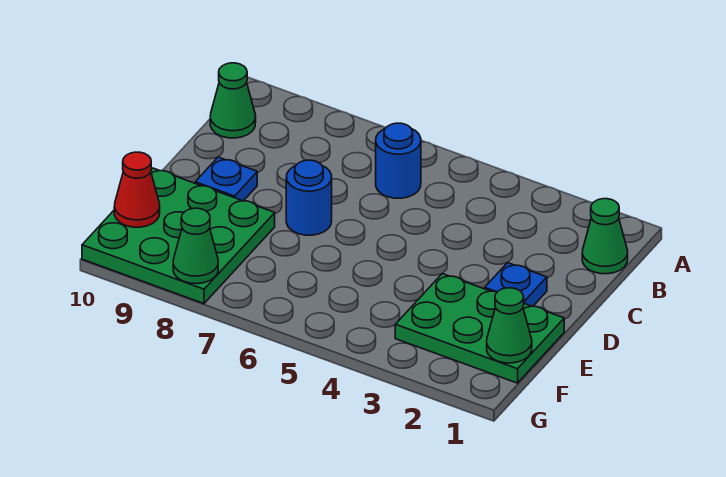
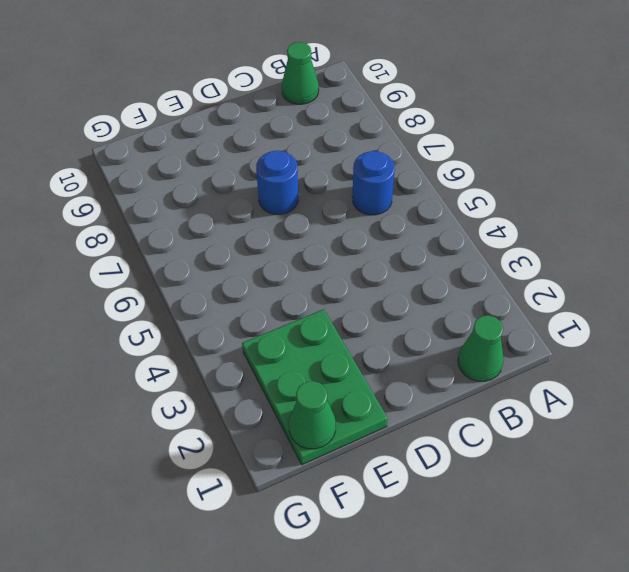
none -> blue 1x1 plate [485,263,547,306]
none -> blue 1x1 plate [195,157,257,201]

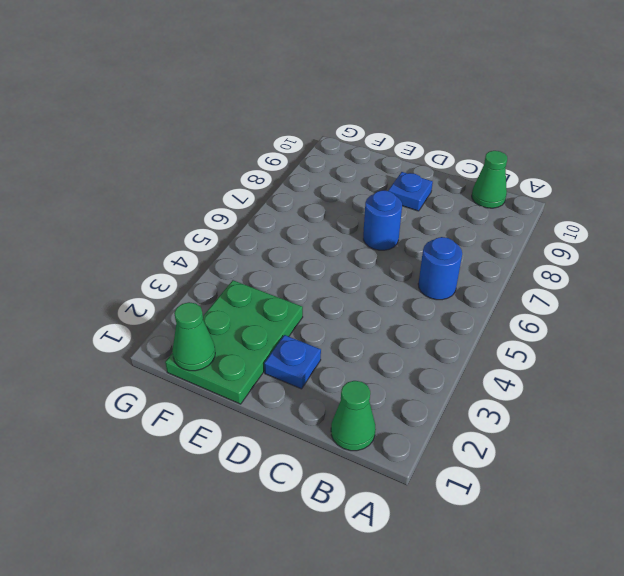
none -> green 3x3 plate [82,168,275,304]
none -> red 1x1 cone [114,152,160,227]

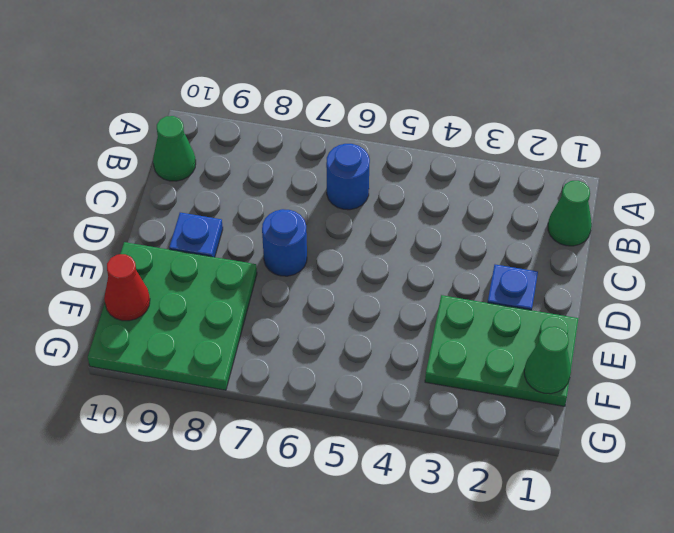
none -> green 1x1 cone [173,208,218,284]

